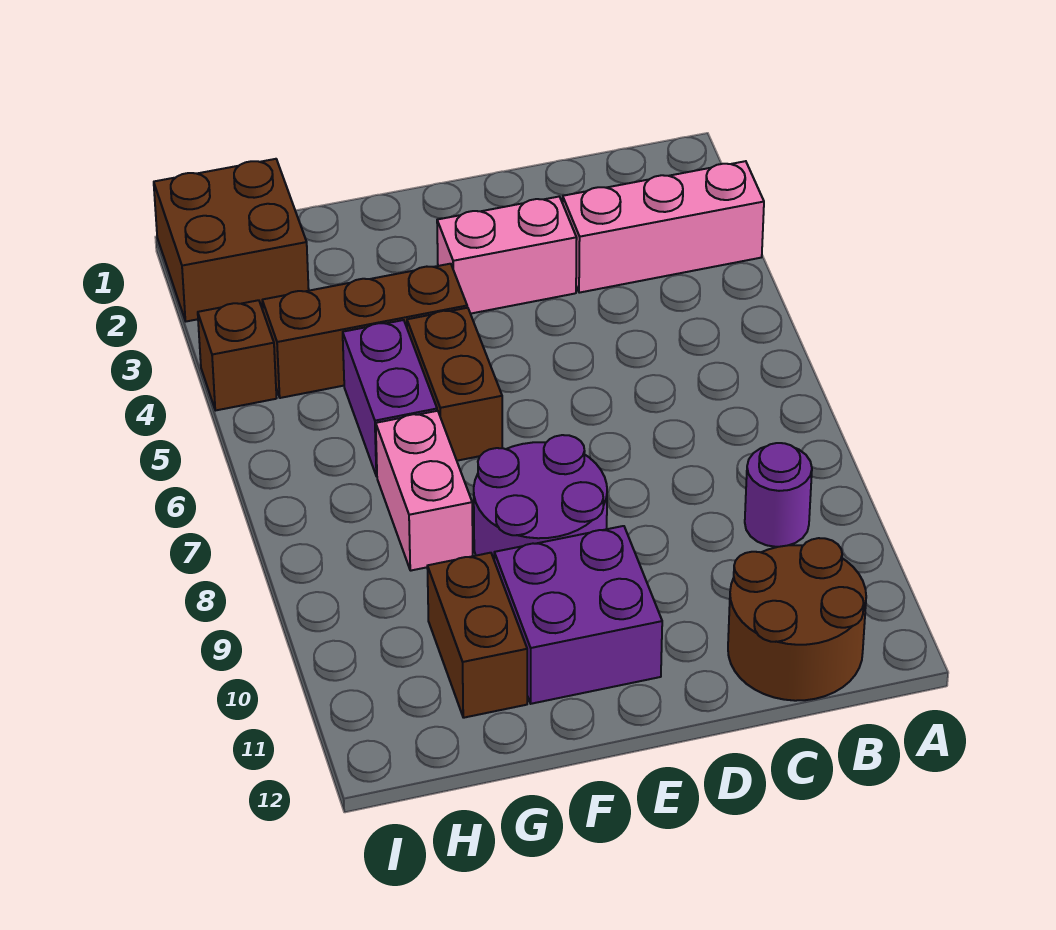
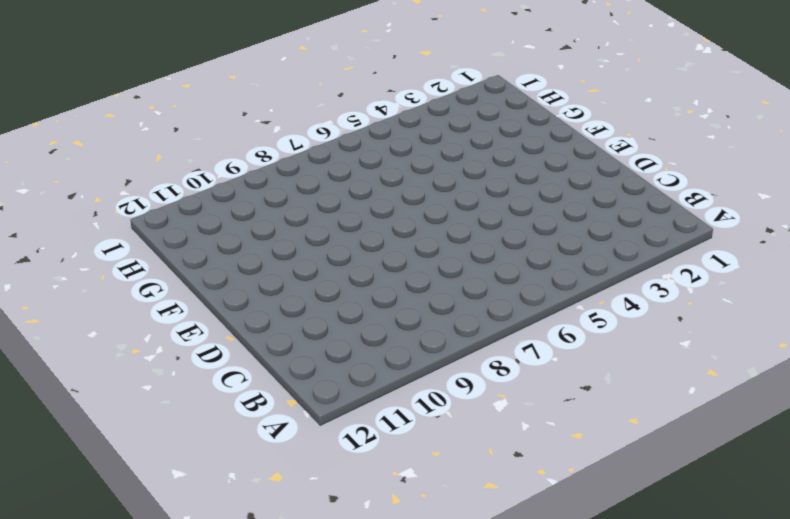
none -> pink 1x3 brick [563,161,764,293]
none -> purple 1x1 round brick [745,443,812,547]
none -> brown 2x2 round brick [728,538,866,701]

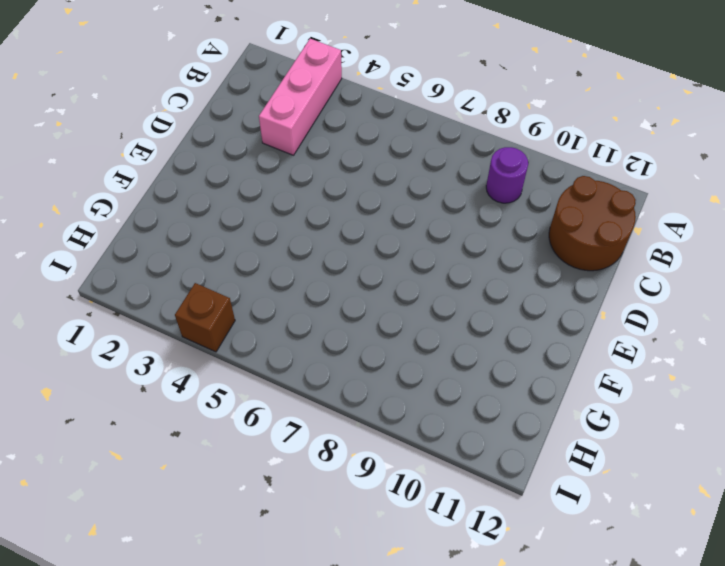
none -> pink 1x2 brick [437,197,577,314]
none -> purple 2x2 round brick [474,435,607,559]
none -> purple 2x2 brick [494,526,662,704]

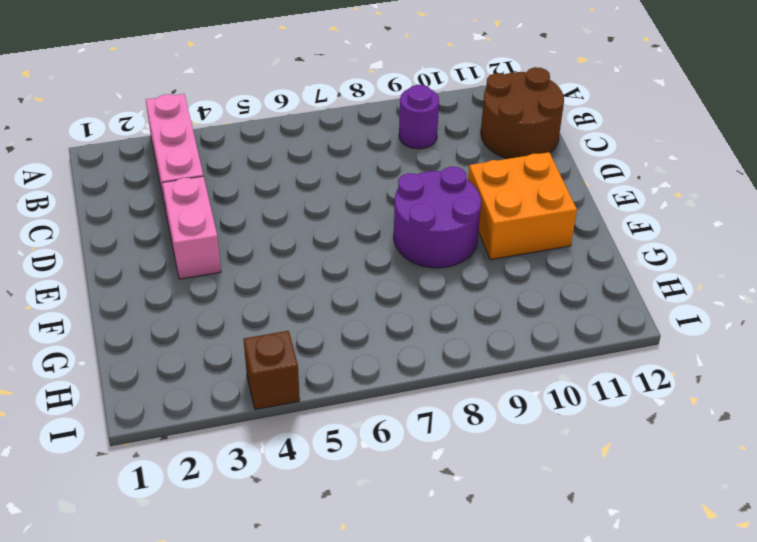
orange 2x2 brick [468,152,577,260] -> purple 2x2 brick [494,526,662,704]
none -> brown 1x3 brick [262,264,467,398]
none -> brown 1x2 brick [407,308,502,461]
none -> purple 1x2 brick [343,320,437,476]

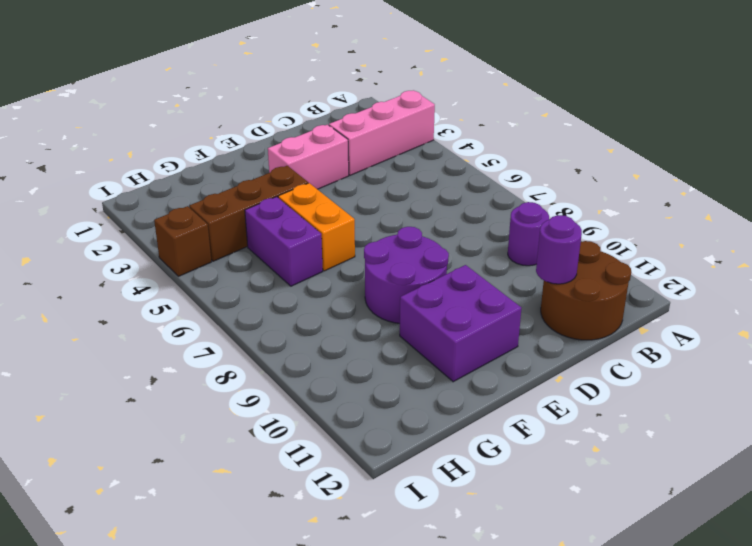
purple 1x1 round brick [536,215,582,284] -> none
orange 1x2 brick [278,183,355,271] -> brown 1x2 brick [407,308,502,461]
none -> pink 1x2 brick [376,411,473,571]
none -> brown 1x2 brick [427,553,527,718]
none -> brown 2x2 brick [154,159,309,321]

